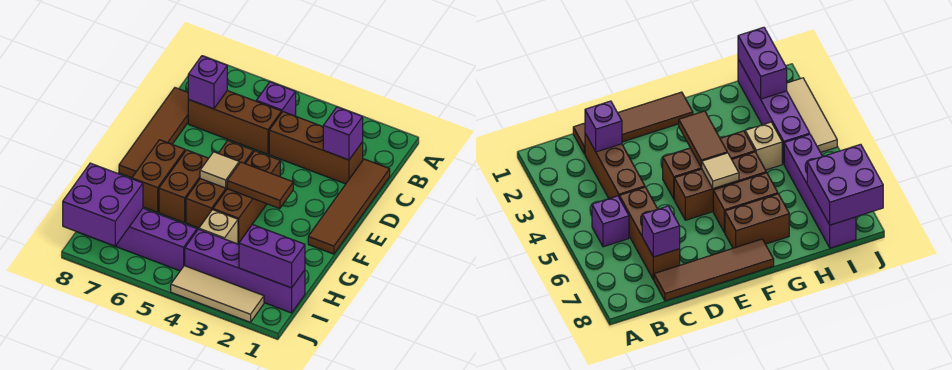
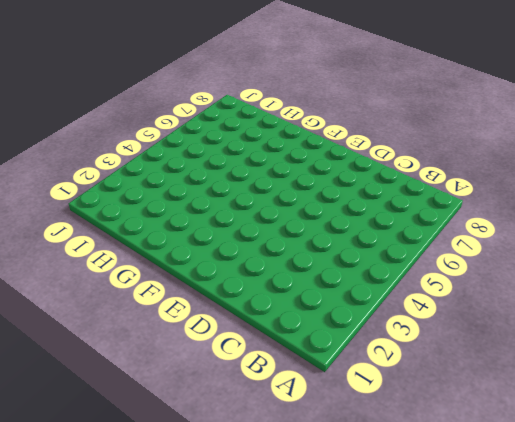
none -> purple 1x1 brick [256,82,296,116]
none -> brown 1x4 tile [308,159,390,254]
none -> brown 1x3 brick [269,112,363,184]

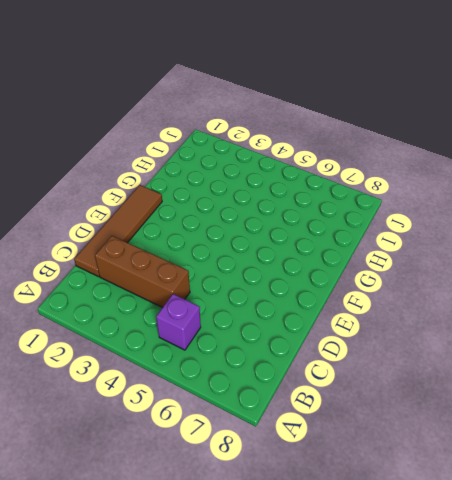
none -> brown 1x3 brick [188,91,281,154]
none -> brown 1x4 tile [119,88,189,178]
none -> brown 1x3 brick [213,151,280,243]

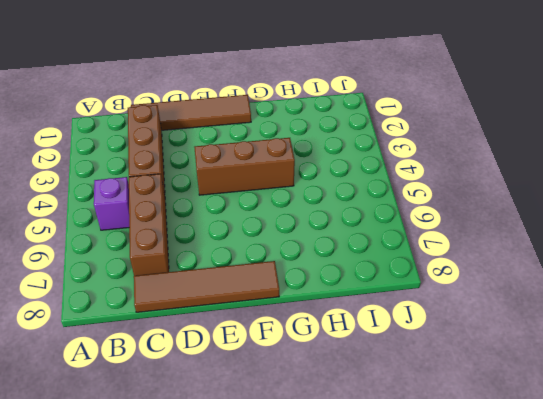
none -> brown 1x3 brick [186,141,253,228]
none -> brown 1x2 brick [159,150,209,223]
none -> brown 1x2 brick [132,140,185,212]

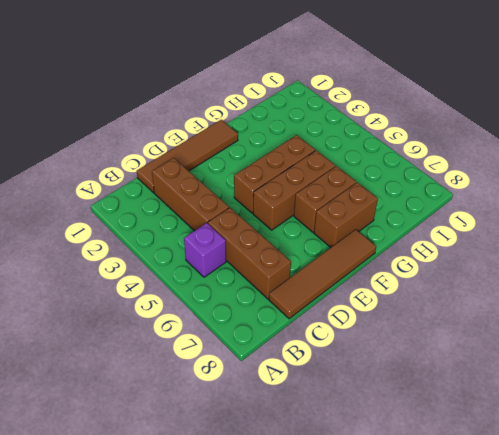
none -> tan 1x1 brick [199,210,238,244]
none -> purple 1x4 brick [185,229,305,313]
none -> purple 1x4 brick [115,208,197,271]

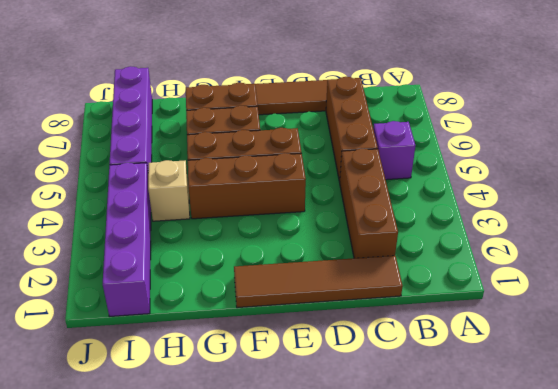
none -> tan 1x3 tile [171,266,264,322]
none -> purple 1x1 brick [323,107,363,160]
none -> purple 1x1 brick [188,56,227,109]

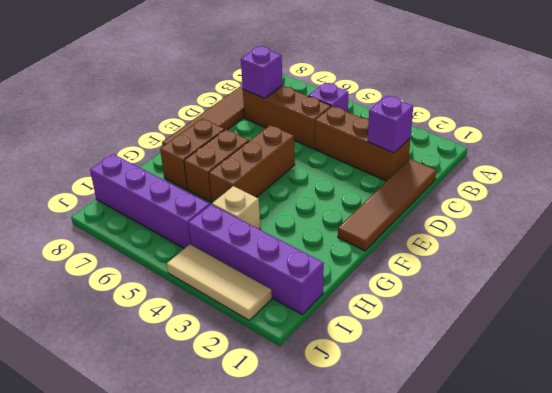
none -> brown 1x3 brick [213,151,280,243]
none -> brown 1x2 tile [227,162,293,209]
none -> tan 1x1 tile [200,152,239,188]

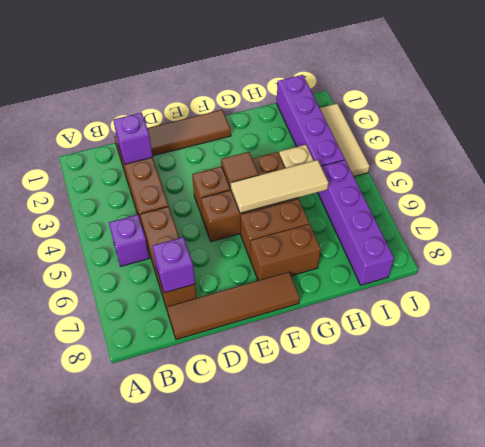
brown 1x1 tile [221,152,259,188] -> brown 1x2 tile [227,162,293,209]
tan 1x3 tile [230,160,328,213] -> tan 1x1 tile [200,152,239,188]
none -> purple 1x2 brick [239,224,305,288]
none -> purple 2x2 brick [63,163,143,246]

